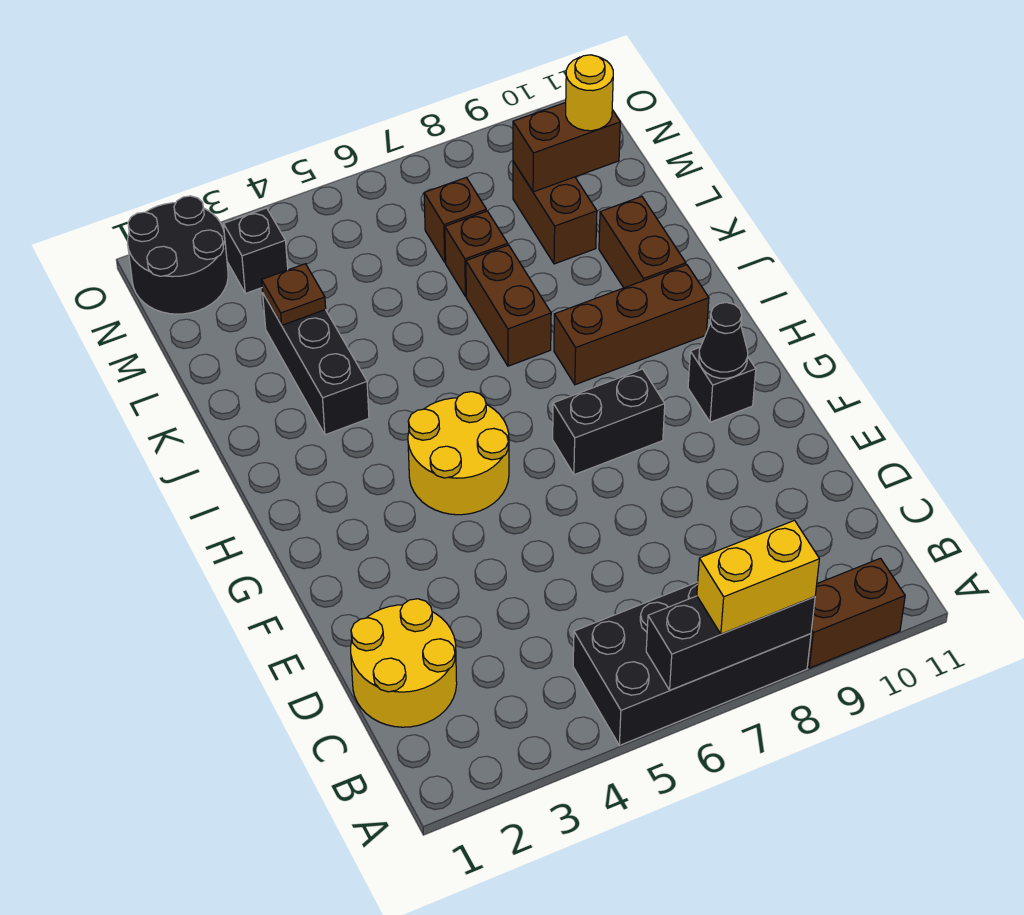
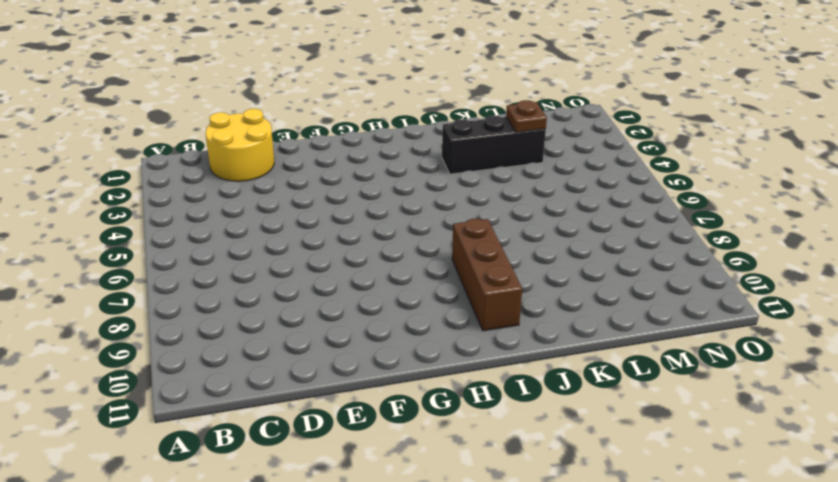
none -> black 2x4 brick [573,582,811,745]
none -> brown 1x2 brick [808,558,905,668]
none -> yellow 2x2 round brick [408,392,509,515]

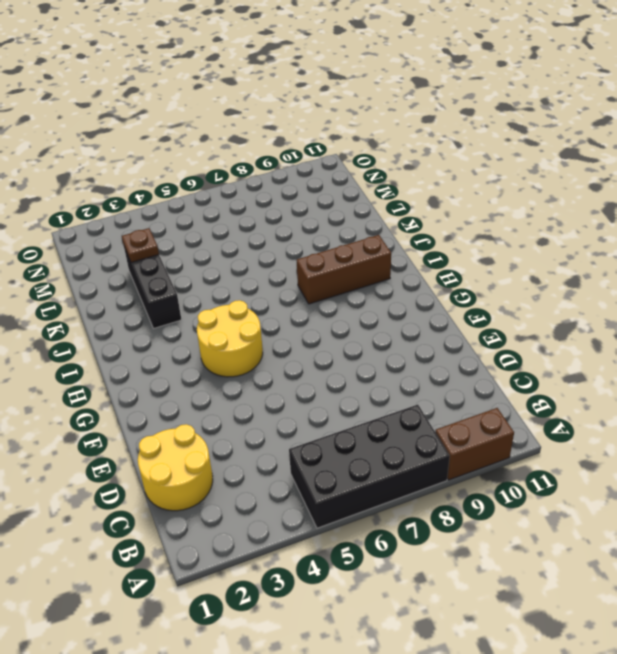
none -> black 1x2 brick [553,369,665,475]
none -> black 1x1 brick [688,347,756,422]
none -> brown 1x2 brick [466,245,551,366]

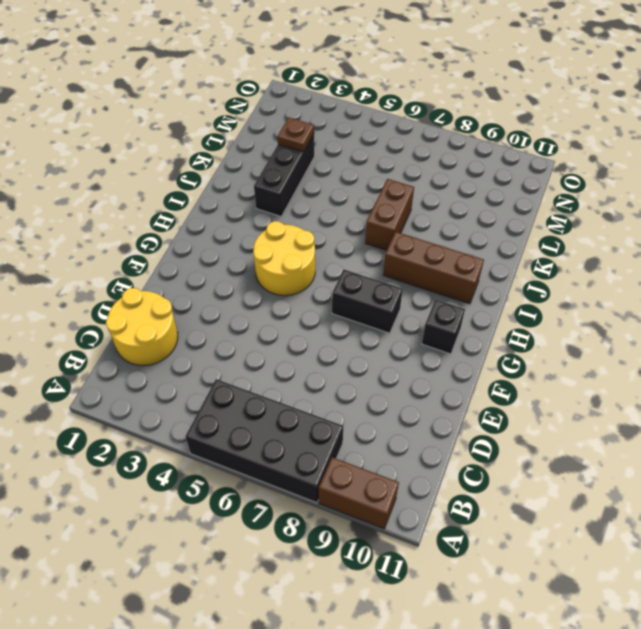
none -> brown 1x2 brick [599,196,686,288]
none -> brown 1x1 brick [445,211,508,297]
none -> brown 1x2 brick [513,161,597,264]

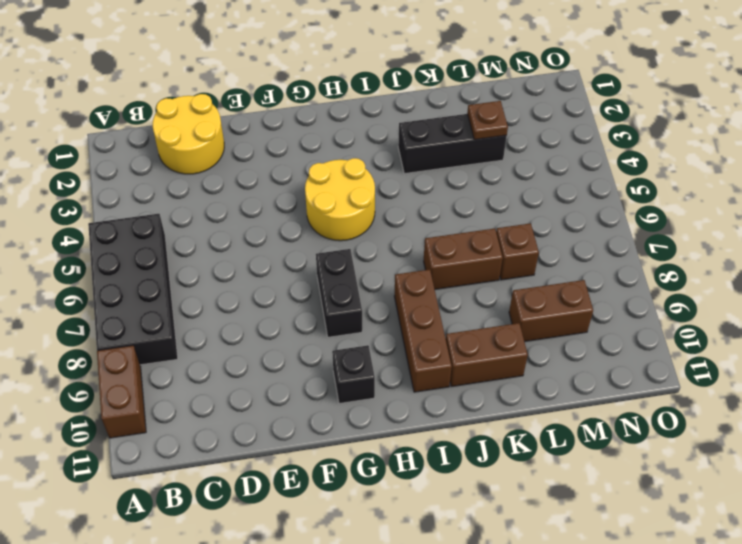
none -> brown 1x1 brick [424,177,486,262]
none -> black 2x2 round brick [128,196,228,314]
none -> black 1x1 brick [224,208,288,293]

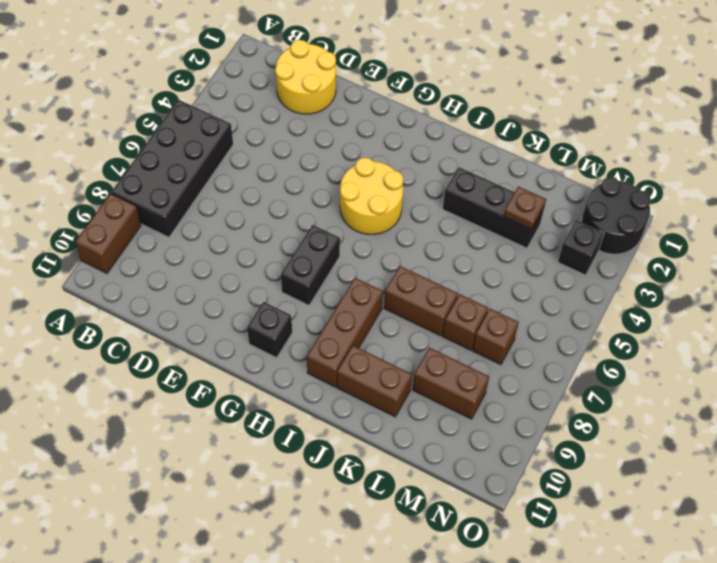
none -> black 1x3 brick [646,596,815,690]
none -> black 1x1 cone [699,302,748,378]
none -> brown 1x2 brick [513,102,620,192]

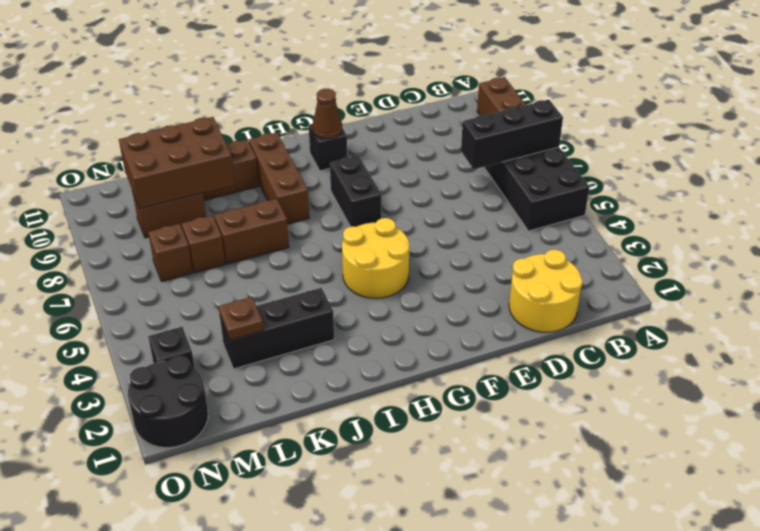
black 1x3 brick [461,100,563,169] -> black 1x3 brick turned to [646,596,815,690]
brown 1x1 cone [312,89,342,139] -> black 1x1 cone [699,302,748,378]
brown 2x3 brick [119,117,235,209] -> brown 1x2 brick [513,102,620,192]
none -> yellow 1x2 brick [697,520,819,634]
none -> yellow 1x1 round brick [566,55,613,131]

